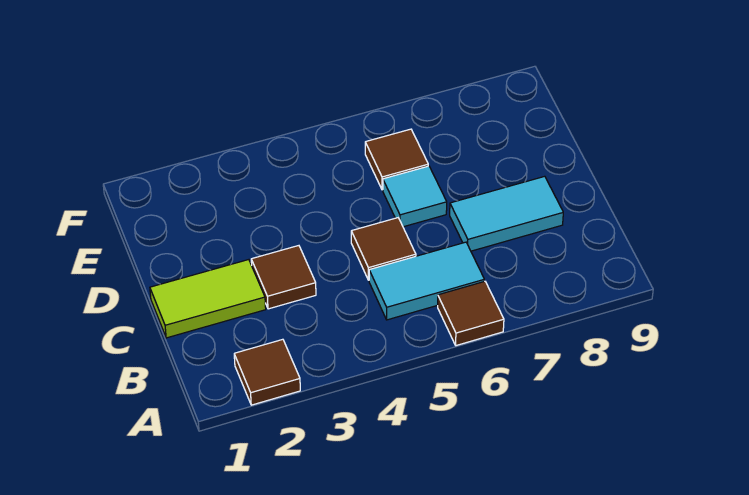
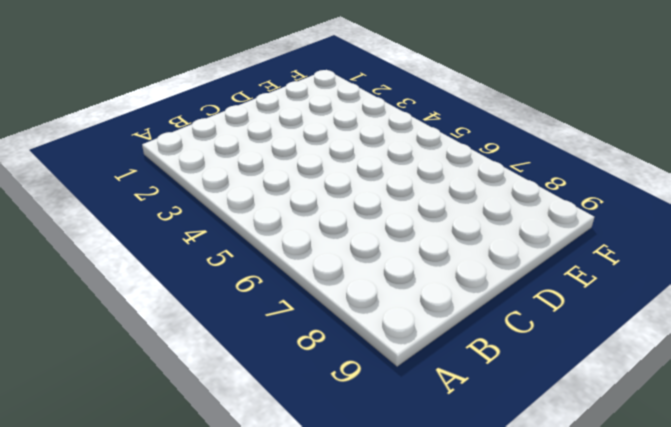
none -> brown 1x1 tile [234,339,300,405]
none -> brown 1x1 tile [438,281,504,346]

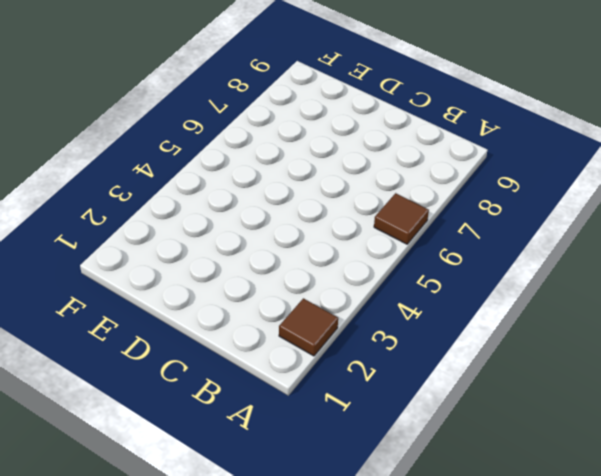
none -> cyan 1x2 tile [369,242,484,320]
none -> lime 1x2 tile [150,260,266,338]

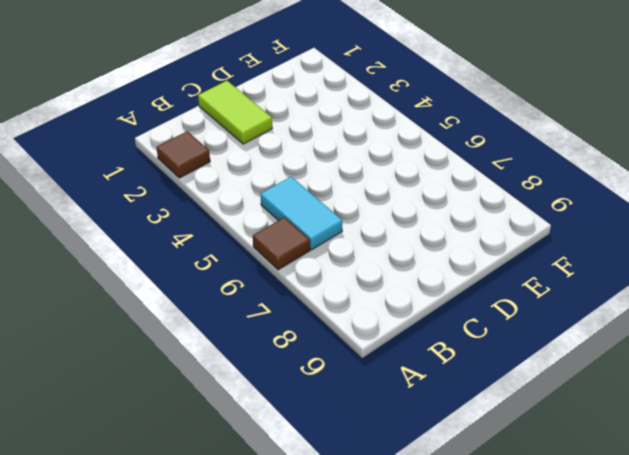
none -> brown 1x1 tile [251,246,316,309]
none -> brown 1x1 tile [351,218,416,280]

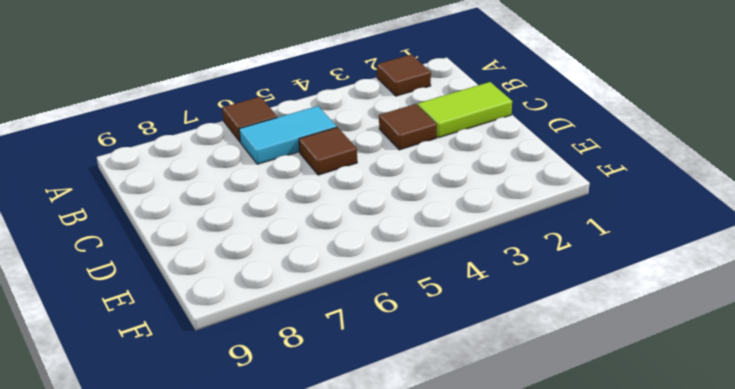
none -> cyan 1x2 tile [450,176,563,251]
none -> cyan 1x1 tile [383,166,447,227]

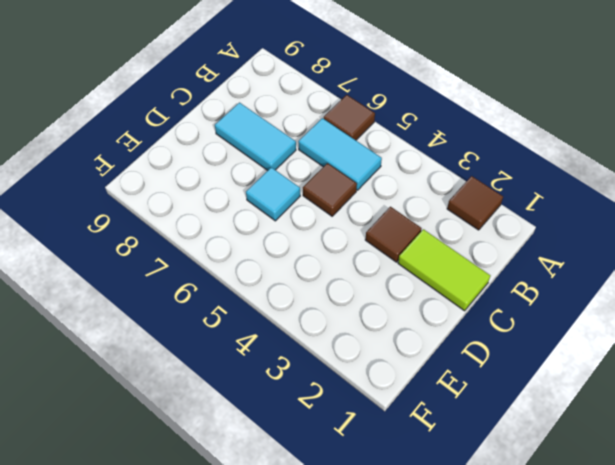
none -> brown 1x1 tile [365,129,428,190]

